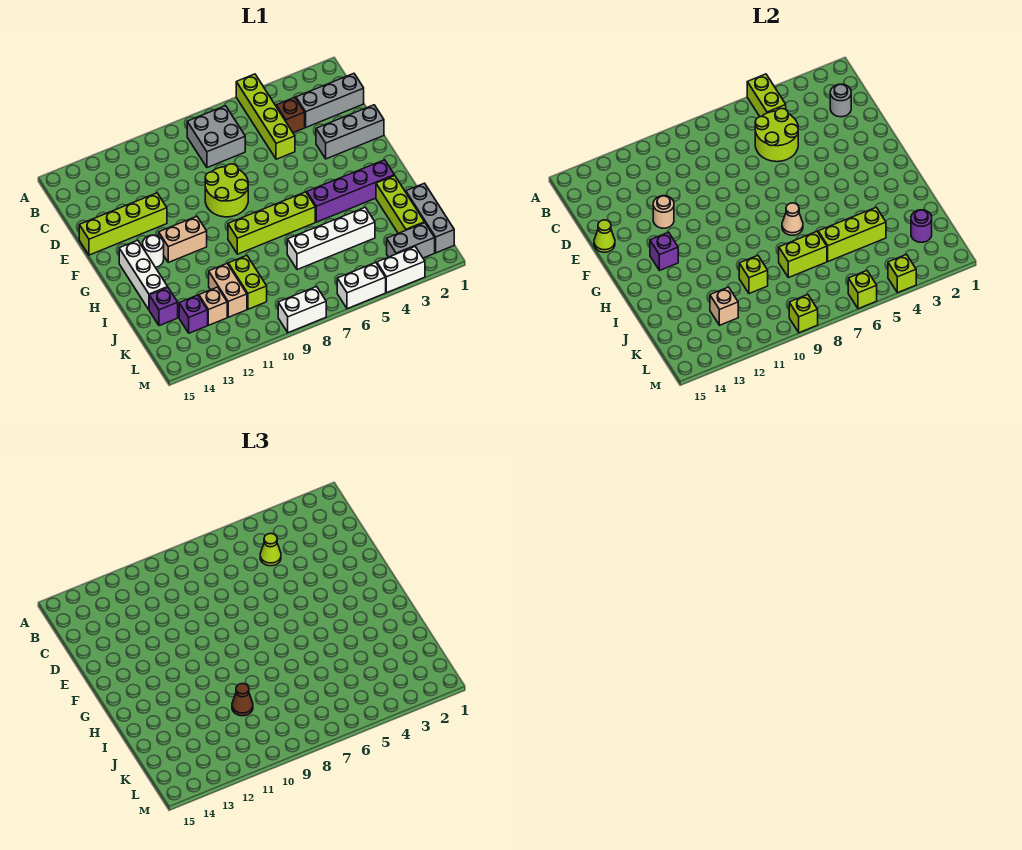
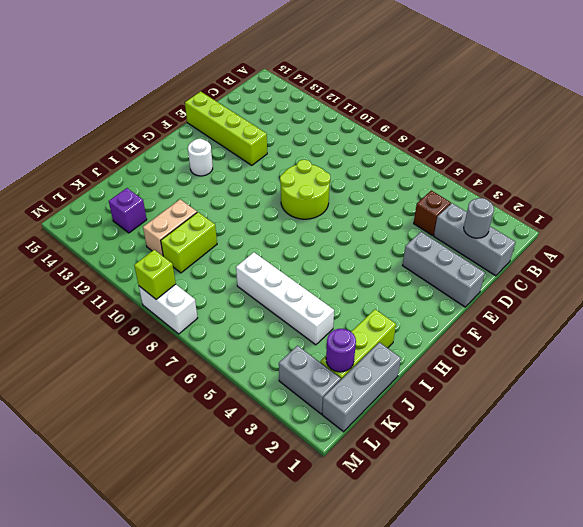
none -> lime 1x4 brick [236,74,295,159]
none -> grey 2x2 brick [187,106,245,168]
none -> tan 1x2 brick [159,216,207,262]
none -> white 1x3 brick [119,240,168,310]

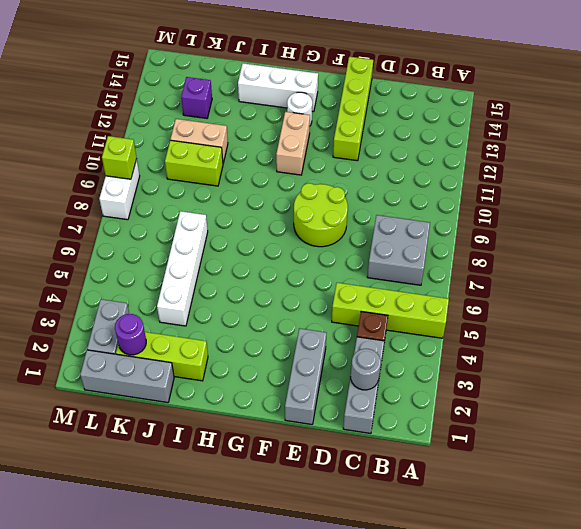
none -> purple 1x4 brick [307,160,394,222]
none -> lime 1x4 brick [228,192,315,254]
none -> purple 1x1 brick [149,288,178,326]
none -> tan 1x1 brick [199,287,227,325]

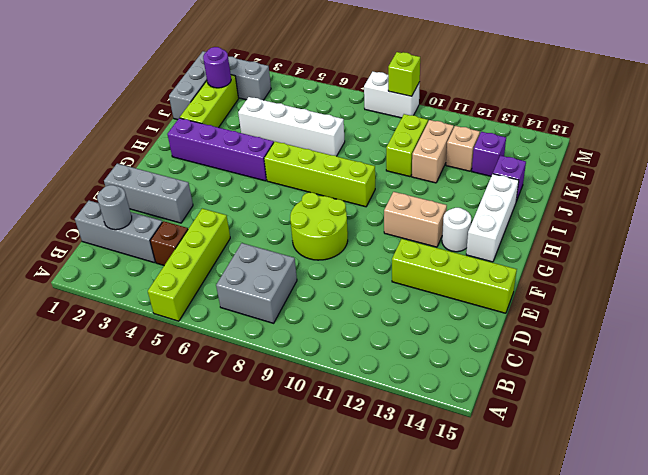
none -> white 1x2 brick [377,247,425,293]
none -> white 1x2 brick [337,263,386,309]
none -> lime 1x2 brick [747,74,786,117]
none -> lime 2x2 round brick [755,109,798,162]

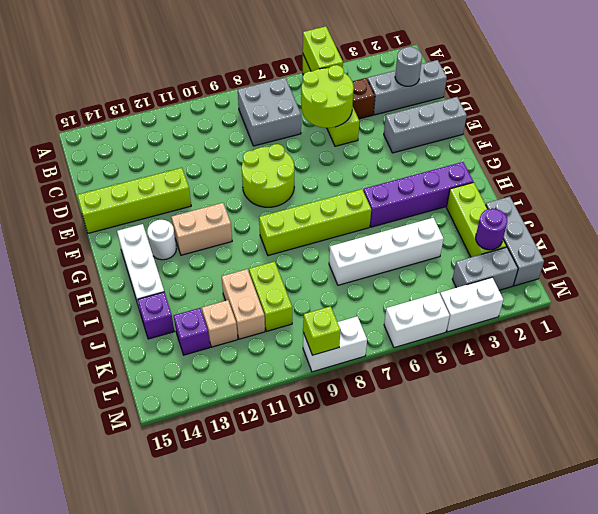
none -> tan 1x1 round brick [653,196,674,228]
none -> lime 1x1 cone [594,220,615,252]
none -> purple 1x1 brick [650,232,678,271]
none -> tan 1x1 cone [782,203,803,235]

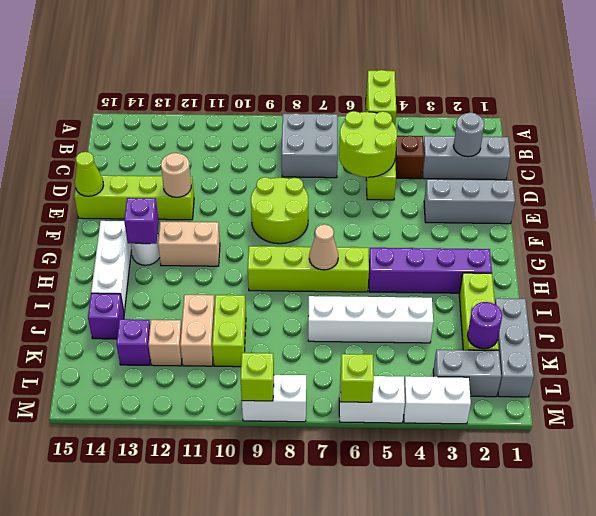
none -> lime 1x3 brick [818,207,886,261]
none -> lime 1x2 brick [779,232,827,278]
none -> lime 1x1 brick [739,256,768,294]
none -> tan 1x1 brick [710,287,738,325]

